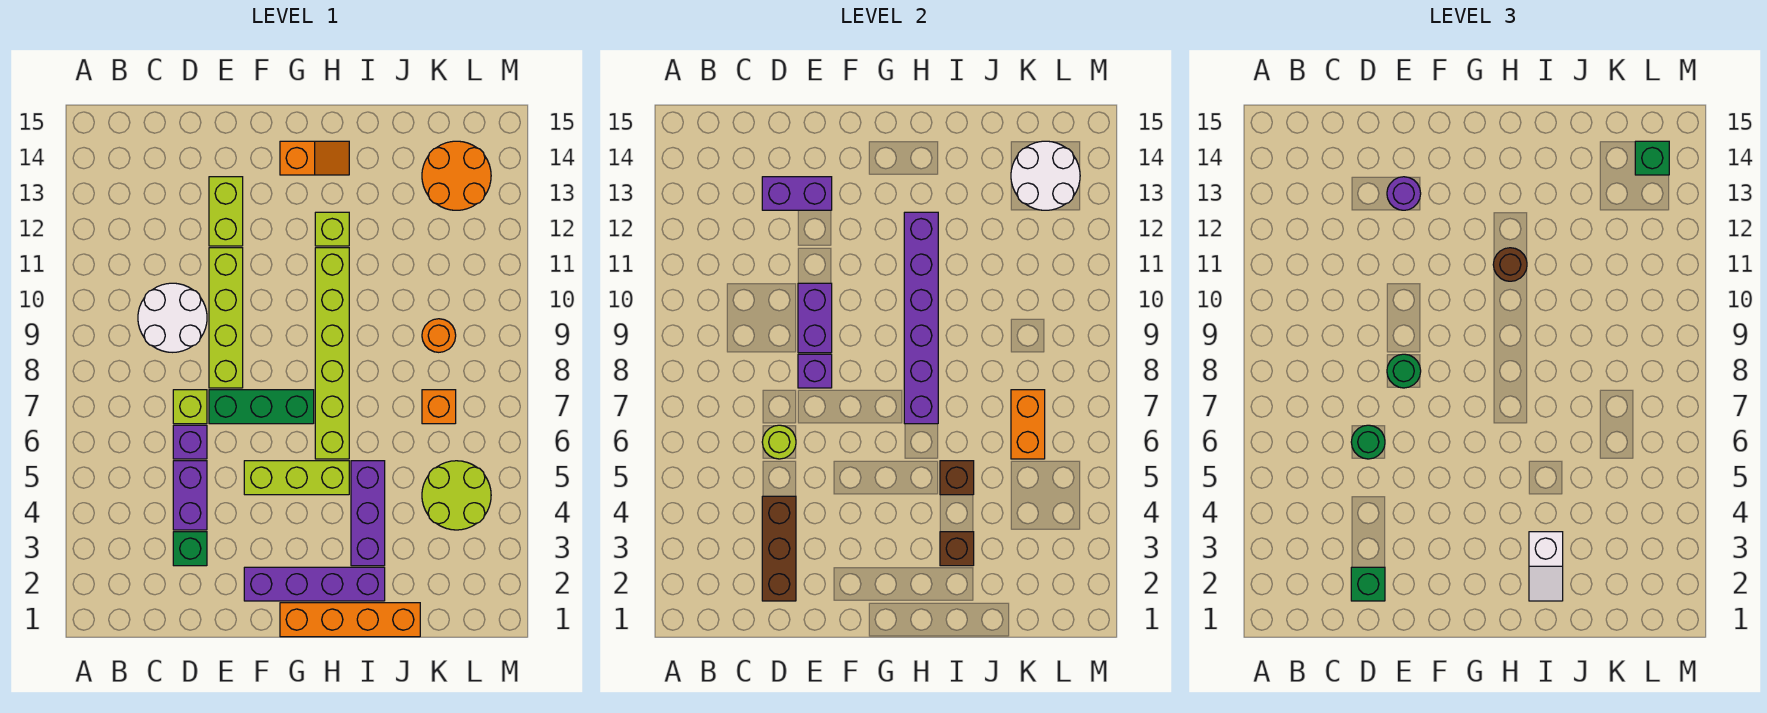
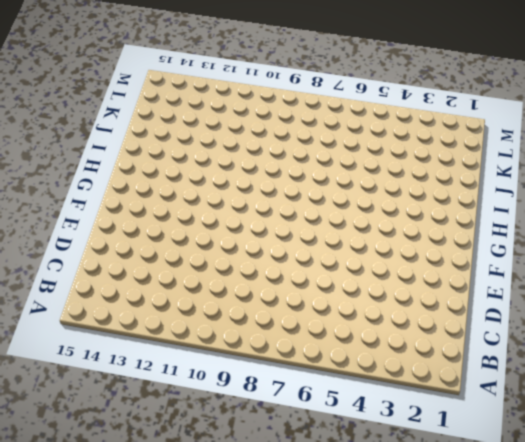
none -> white 2x2 round brick [138,283,207,352]
none -> green 1x1 brick [173,532,207,566]
none -> purple 1x2 brick [173,461,207,530]
none -> purple 1x1 brick [173,425,207,459]

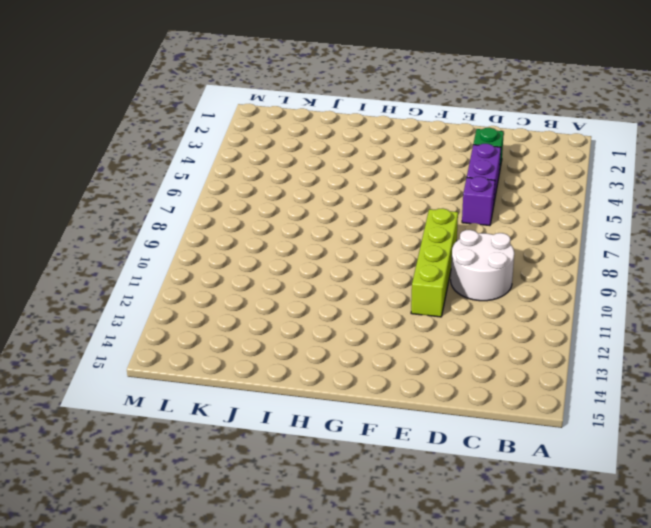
none -> lime 1x1 brick [173,390,207,424]
none -> green 1x3 brick [209,390,314,424]
none -> lime 1x2 brick [209,177,243,246]
none -> purple 1x4 brick [244,567,385,601]

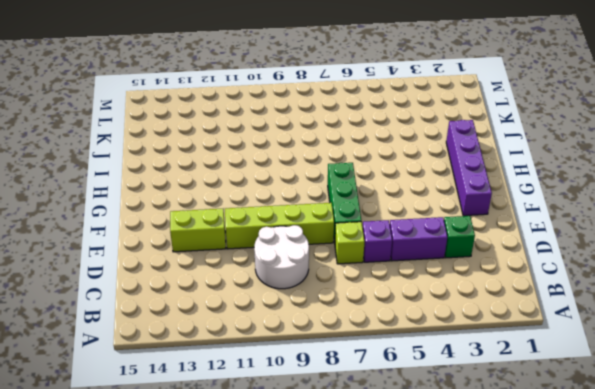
none -> lime 1x3 brick [244,461,349,495]
none -> orange 1x4 brick [280,603,420,637]
none -> orange 1x2 slope [280,141,349,175]
none -> lime 1x6 brick [315,248,349,459]

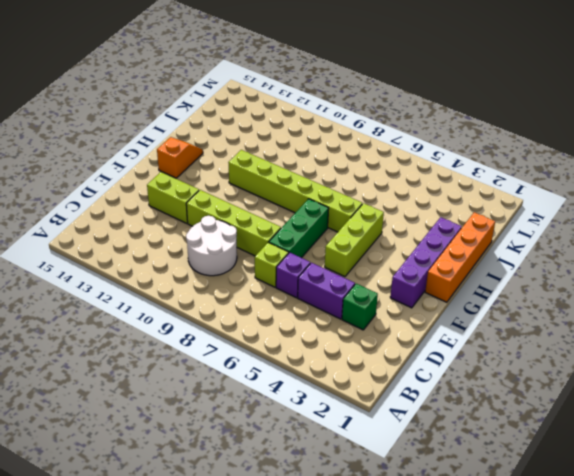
none -> lime 1x1 brick [315,212,349,246]
none -> purple 1x3 brick [351,461,385,566]
none -> lime 2x2 round brick [422,461,491,530]
none -> orange 1x1 brick [422,390,456,424]

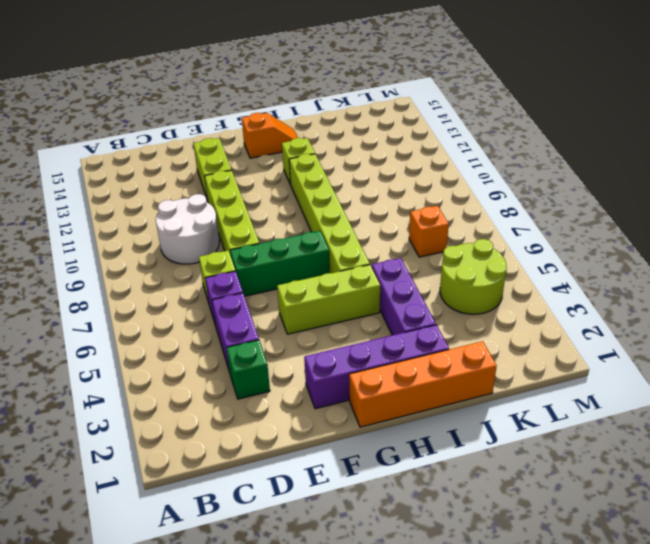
none -> orange 1x1 round brick [422,319,456,352]
none -> orange 2x2 round brick [422,141,491,210]
none -> brown 1x3 brick [762,496,796,601]
none -> lime 1x1 round brick [762,425,796,459]

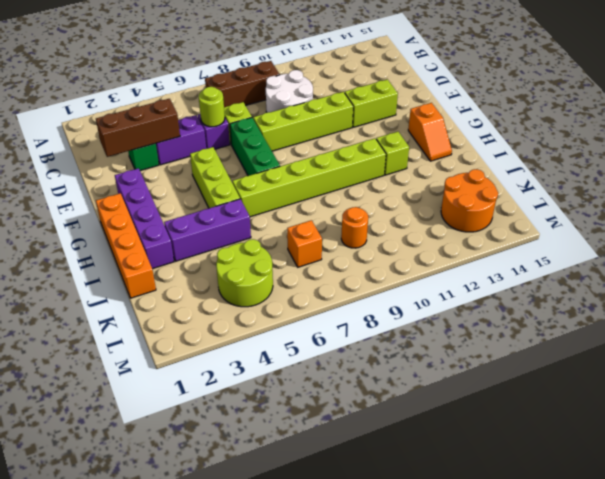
brown 1x3 brick [205,61,280,107] -> none
none -> purple 1x2 brick [762,177,832,210]
none -> purple 1x1 brick [798,354,832,388]
none -> purple 1x2 brick [798,283,832,353]
none -> purple 1x6 brick [904,212,938,424]

